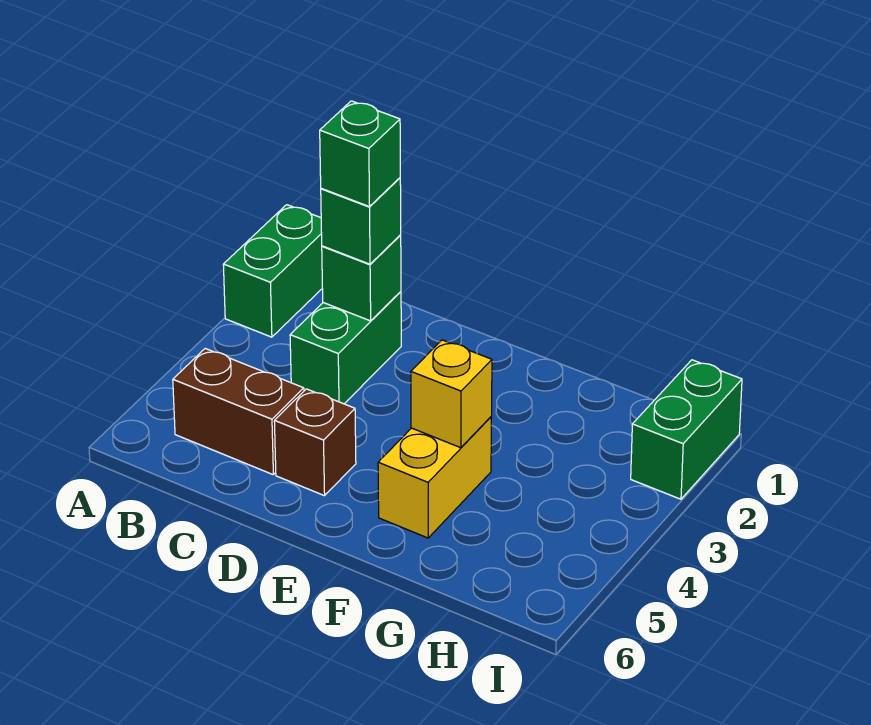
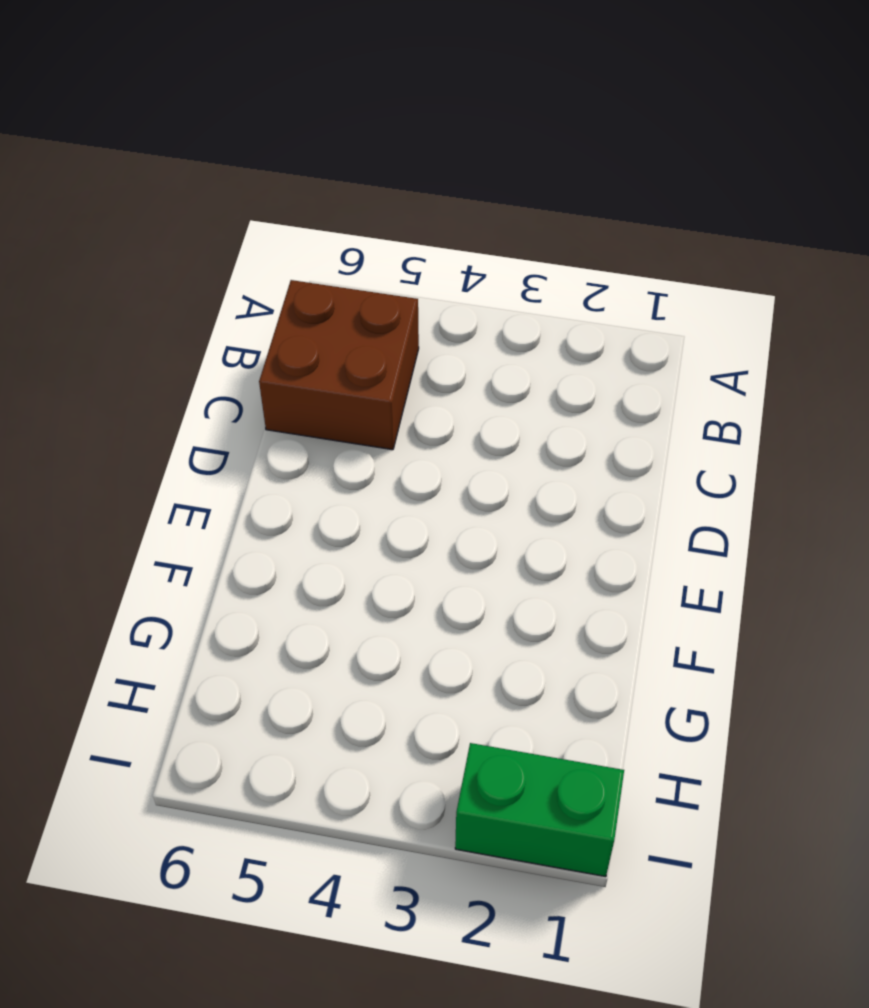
brown 2x2 brick [259,280,419,450] -> brown 1x2 brick [173,349,304,474]
none -> green 1x2 brick [223,205,322,337]
none -> green 1x2 brick [290,292,401,404]

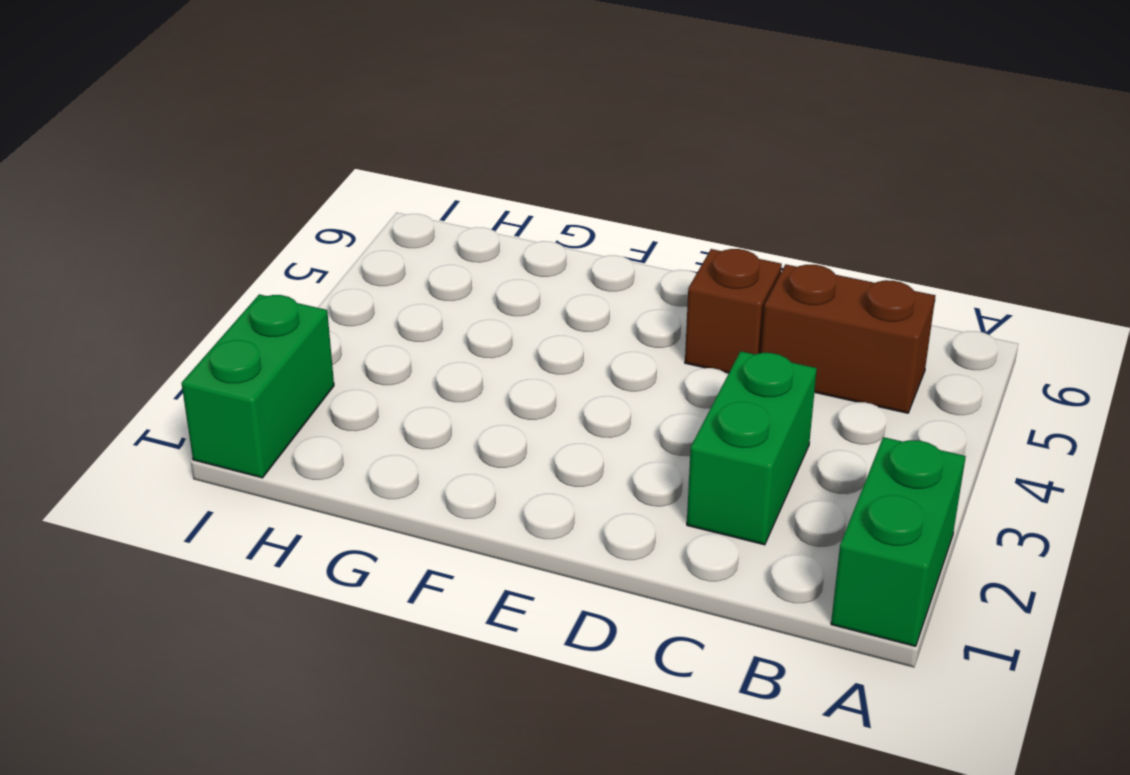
none -> yellow 1x2 brick [378,417,492,538]
none -> green 1x1 brick [322,235,401,321]

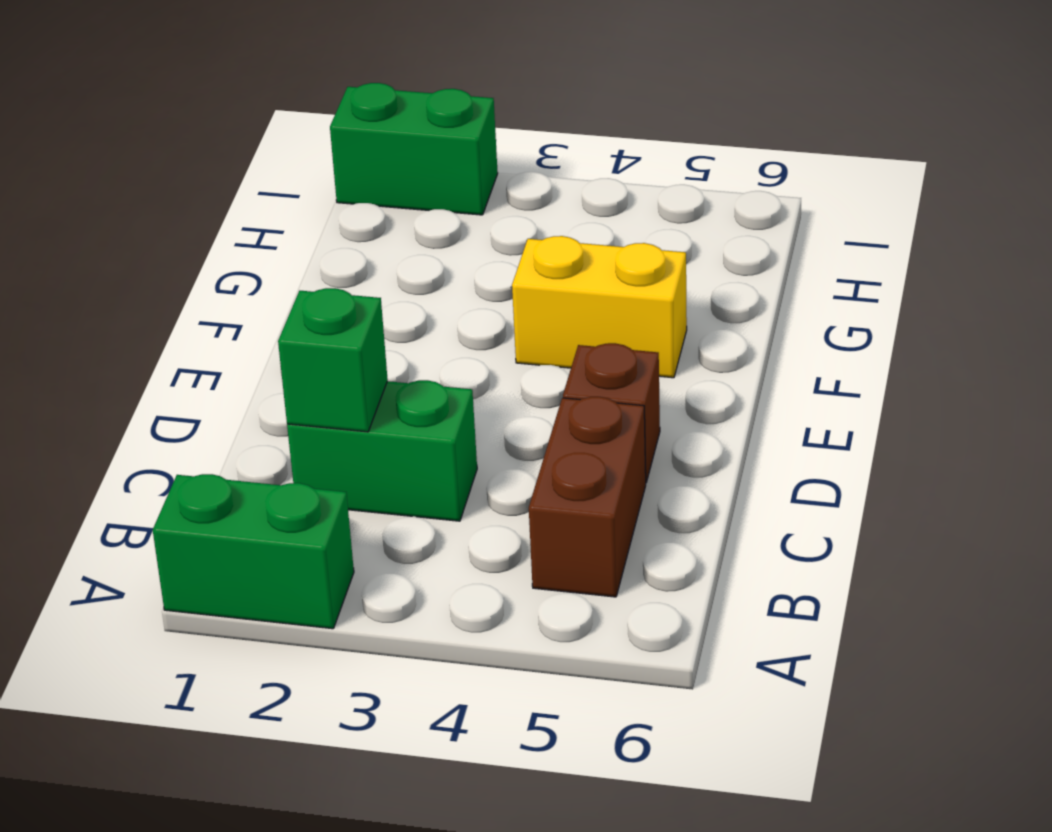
none -> yellow 1x1 brick [411,340,492,448]
none -> green 1x1 brick [321,178,401,264]

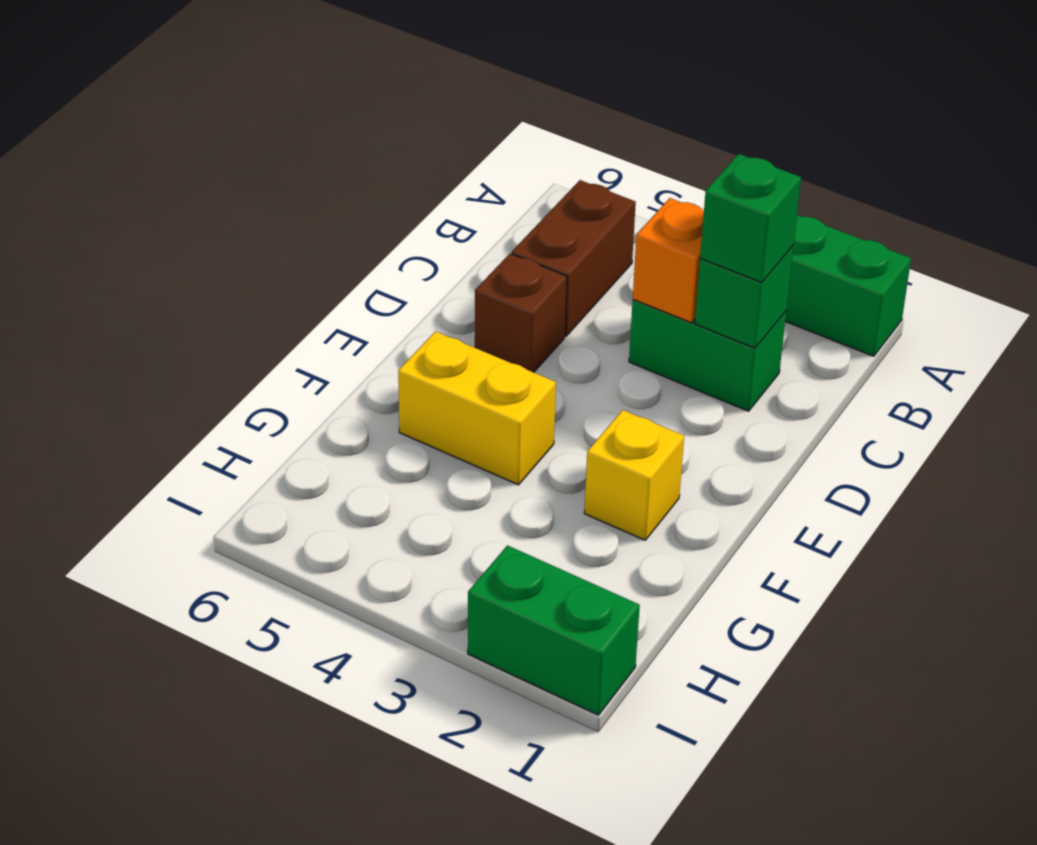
orange 1x1 brick [633,198,704,323] -> none
yellow 1x1 brick [584,410,684,540] -> yellow 1x1 brick moved to [411,340,492,448]
none -> green 1x1 brick [320,101,400,207]

